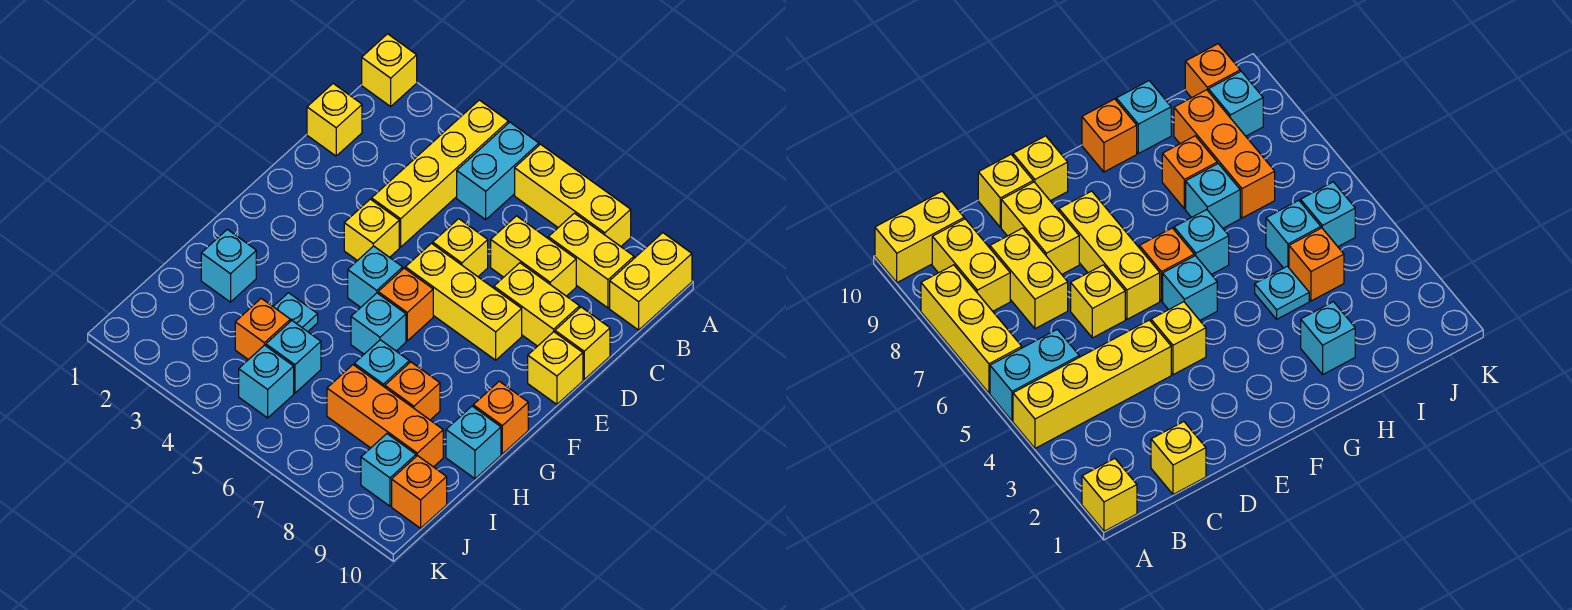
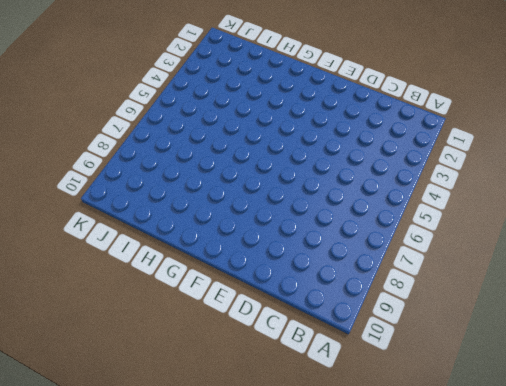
none -> yellow 1x1 brick [362,34,417,106]
none -> yellow 1x4 brick [372,100,508,247]
none -> cyan 1x2 brick [457,122,539,220]

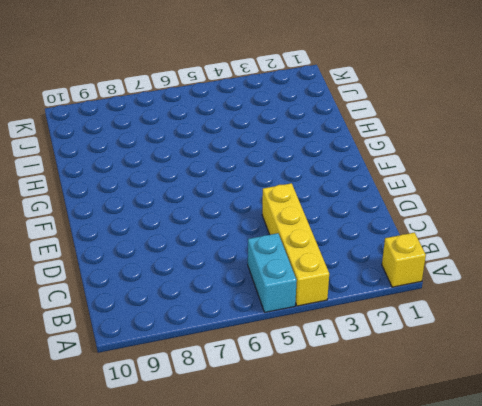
none -> yellow 1x3 brick [515,144,631,246]
none -> yellow 1x2 brick [610,233,692,330]
none -> yellow 1x2 brick [548,213,634,308]

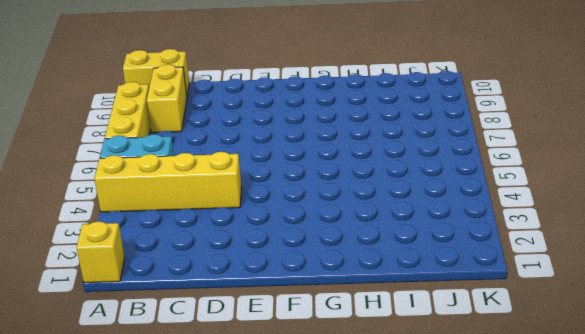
none -> yellow 1x1 brick [307,84,362,156]
none -> yellow 1x2 brick [491,216,576,296]
none -> yellow 1x1 brick [433,219,488,277]

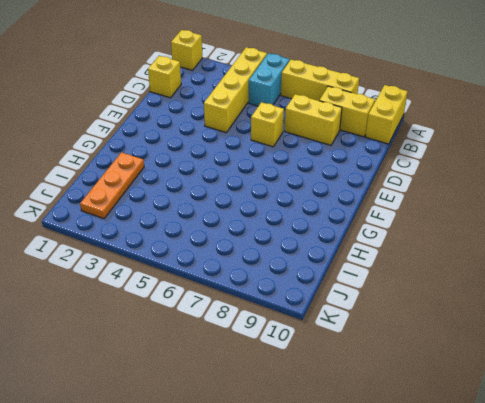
orange 1x3 plate [80,152,144,219] -> cyan 1x1 brick [201,229,256,302]
none -> yellow 1x2 brick [494,263,580,346]
none -> yellow 1x1 brick [555,307,610,380]
none -> yellow 1x1 brick [344,199,399,261]

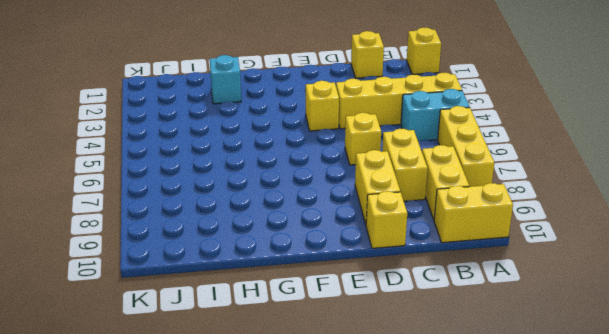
none -> yellow 1x3 brick [405,243,522,360]
none -> yellow 1x1 brick [528,332,583,404]
none -> cyan 1x1 brick [348,246,403,307]

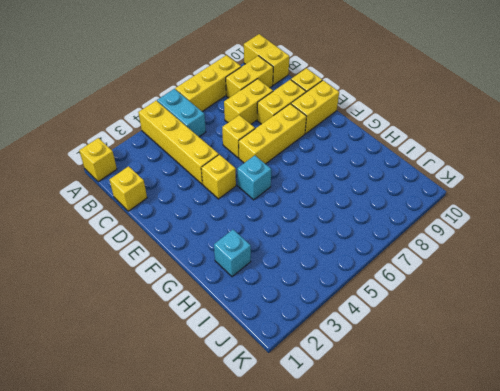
yellow 1x2 brick [291,80,339,134] -> yellow 1x1 brick [528,332,583,404]
none -> orange 1x1 brick [378,268,433,341]
none -> cyan 1x1 brick [351,293,406,354]
none -> orange 1x1 brick [473,381,528,454]

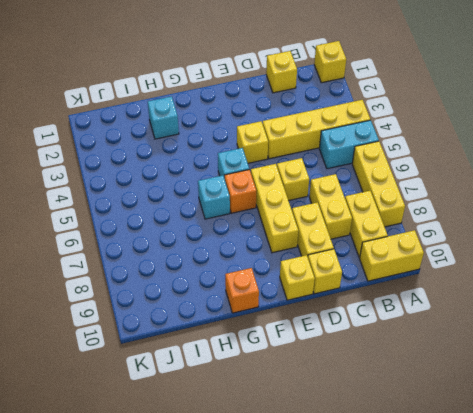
none -> cyan 1x1 plate [273,293,318,332]
none -> cyan 1x1 brick [354,340,409,387]
none -> orange 1x1 brick [385,362,440,420]

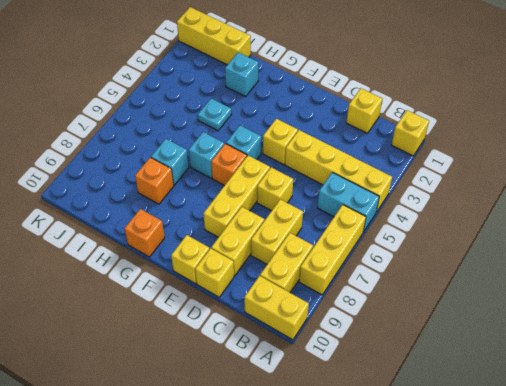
yellow 1x3 brick [177,7,251,65] -> none
none -> cyan 1x1 brick [446,406,501,479]
none -> orange 1x1 brick [235,298,290,360]
none -> cyan 1x1 brick [266,321,321,393]

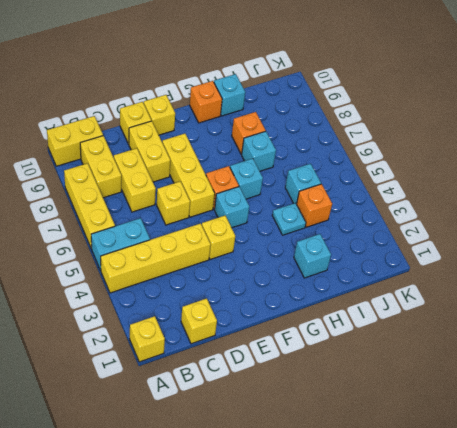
none -> orange 1x3 brick [327,365,443,467]
none -> cyan 1x1 brick [239,345,294,418]
none -> cyan 1x1 brick [361,434,416,506]

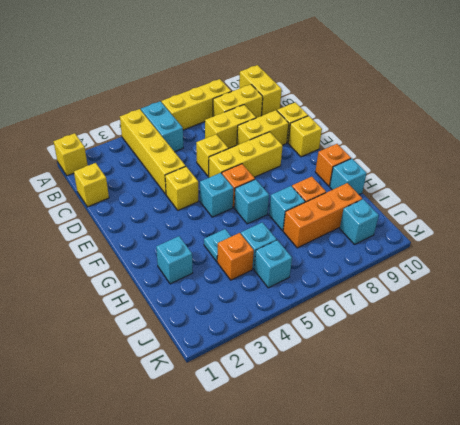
none -> orange 1x1 brick [392,455,447,528]

